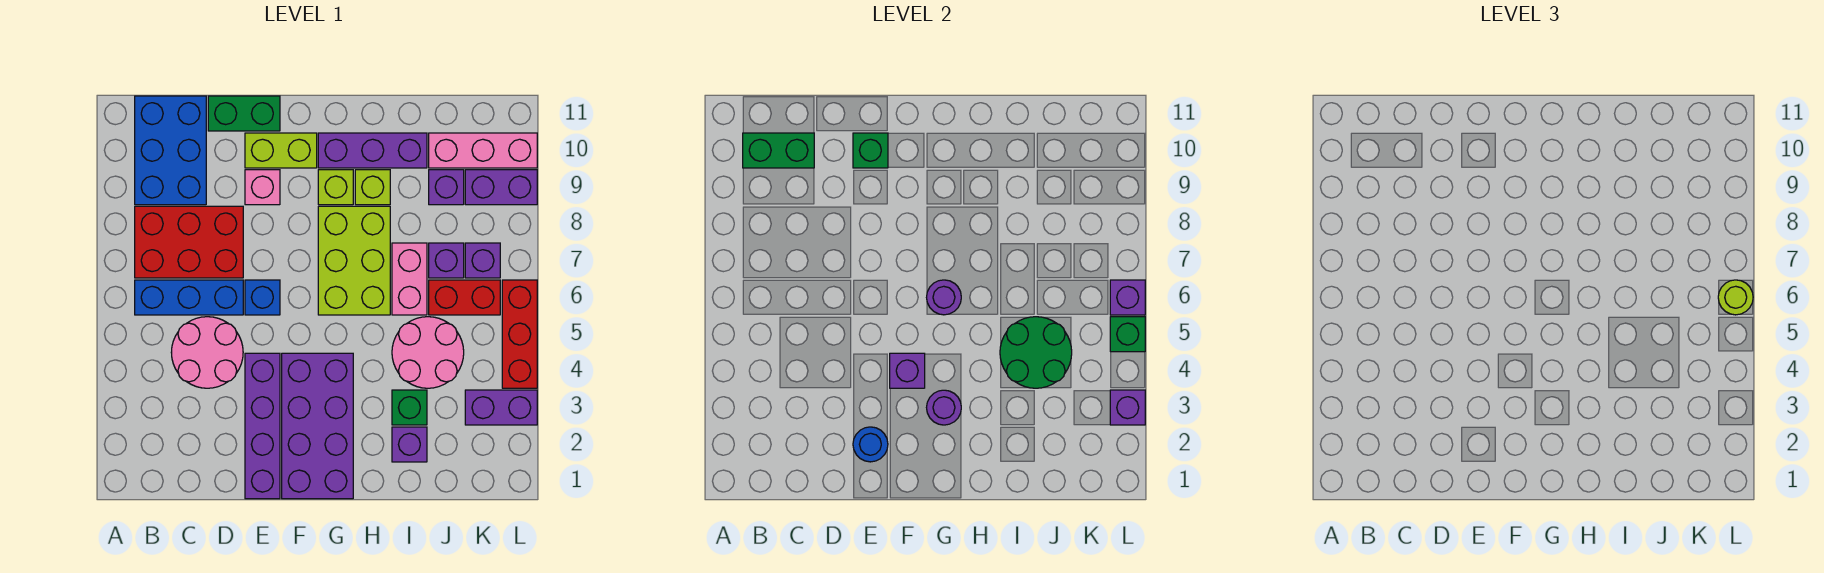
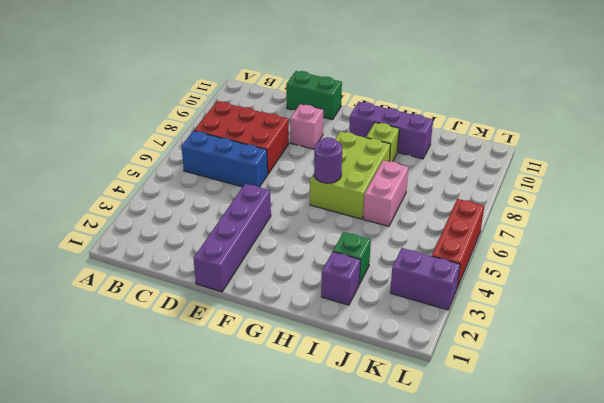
none -> blue 2x3 brick [135,96,206,205]
none -> pink 2x2 round brick [171,317,243,388]
none -> blue 1x1 brick [245,280,280,315]
none -> lime 1x2 brick [245,133,317,168]

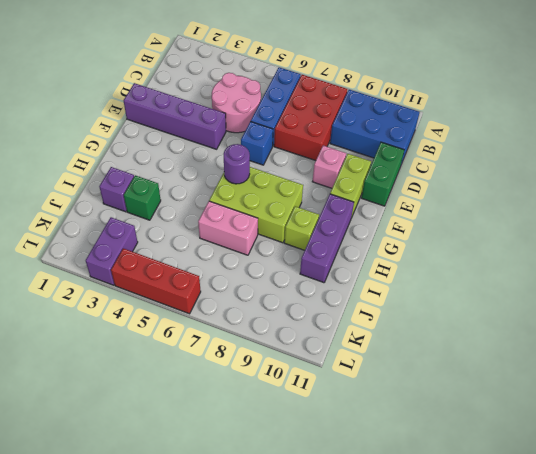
none -> purple 2x4 brick [282,353,353,499]
none -> lime 1x1 brick [318,170,353,205]
none -> pink 2x2 round brick [392,317,464,388]
none -> red 1x2 brick [429,280,500,315]

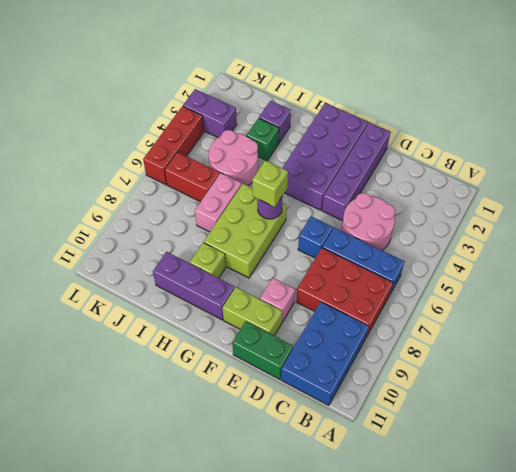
lime 1x1 brick [252,160,288,207] -> lime 1x1 brick moved to [318,170,353,205]
none -> purple 1x1 brick [429,243,464,278]
none -> purple 1x1 brick [429,170,464,205]
none -> pink 1x3 brick [429,133,537,168]
none -> purple 1x1 brick [465,243,500,278]

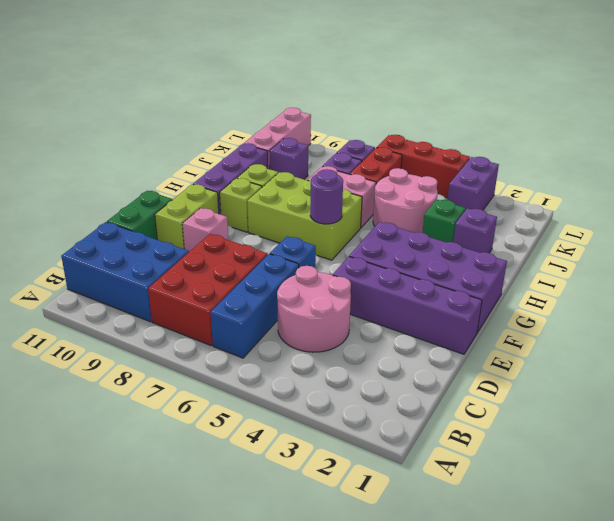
none -> purple 1x2 brick [465,170,537,205]
none -> green 1x2 brick [743,133,814,168]
none -> blue 1x1 round brick [853,427,888,462]
none -> green 1x1 brick [853,133,888,168]

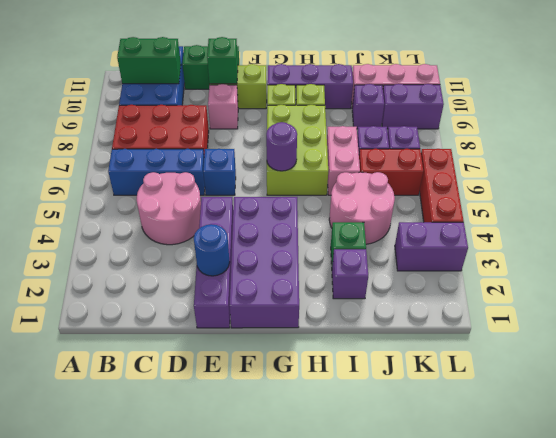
none -> purple 1x1 brick [890,353,925,388]
none -> purple 1x1 round brick [927,390,961,425]
none -> green 2x2 round brick [1000,317,1072,388]
none -> purple 1x1 brick [1110,390,1145,425]

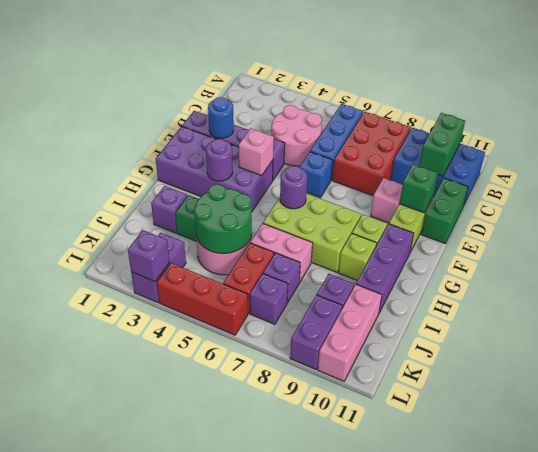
pink 1x1 brick [239,128,274,176] -> purple 1x1 brick [890,353,925,388]
none -> green 1x1 brick [1110,317,1145,352]
none -> purple 1x1 brick [1110,280,1145,315]
none -> lime 1x1 round brick [1718,280,1753,315]

